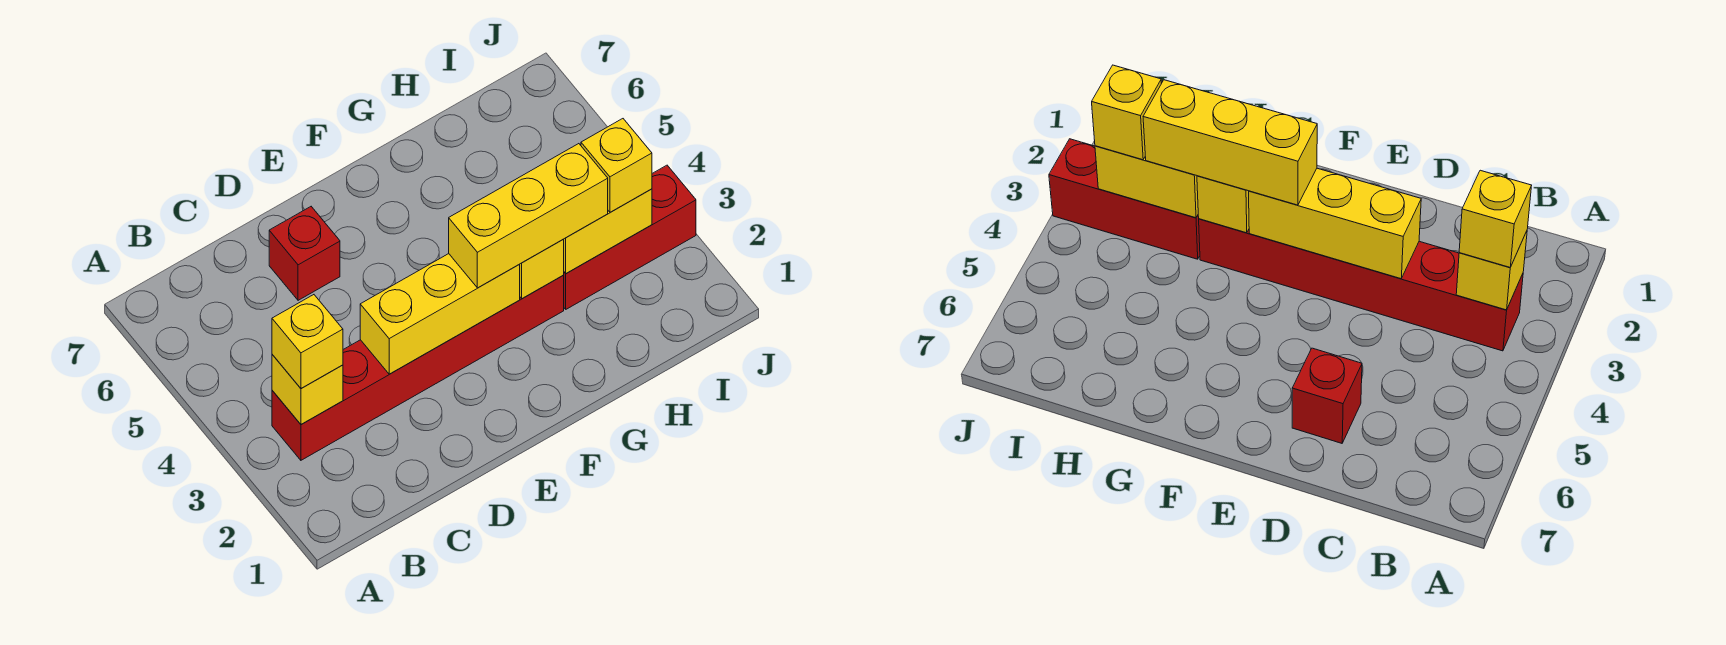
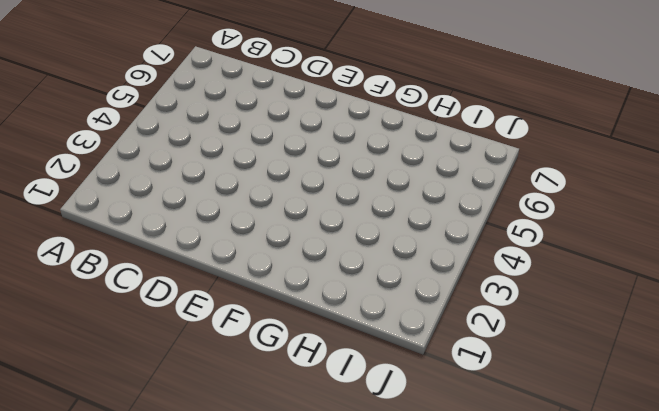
none -> red 1x6 brick [272,275,564,460]
none -> red 1x1 brick [269,207,340,300]

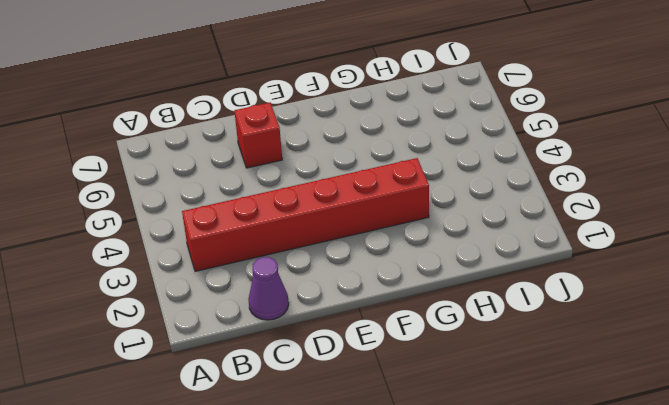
purple 1x1 cone [248,257,289,320] -> none
none -> red 1x3 brick [564,165,696,309]
none -> yellow 1x1 brick [272,355,343,424]

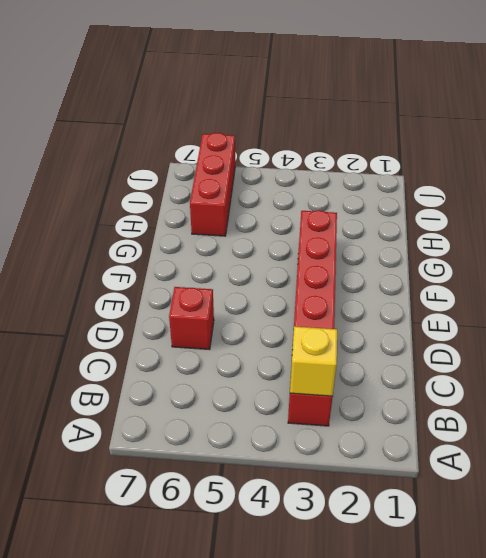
red 1x3 brick [190,133,235,236] -> red 1x3 brick moved to [564,165,696,309]
none -> yellow 1x3 brick [360,254,520,374]
none -> yellow 1x1 brick [519,239,564,299]

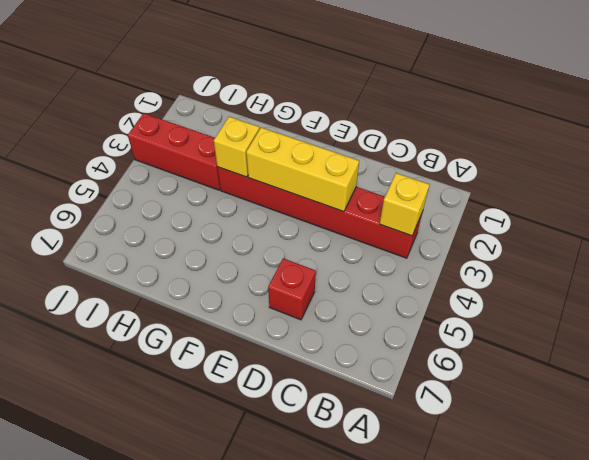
none -> yellow 1x2 brick [564,189,652,273]
none -> yellow 1x1 brick [272,295,343,388]

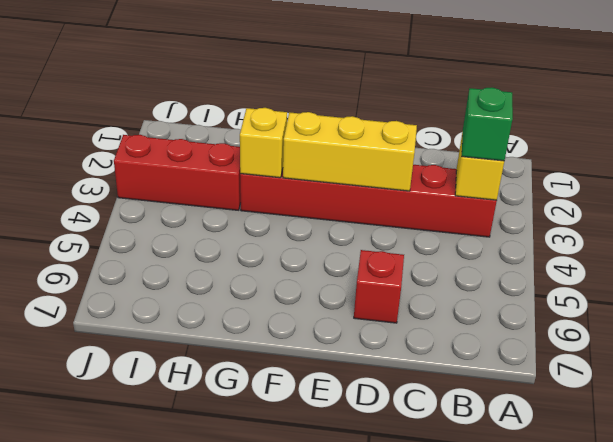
green 1x1 brick [462,87,513,161] -> yellow 1x1 brick [272,295,343,388]
none -> yellow 1x2 brick [564,189,652,273]
none -> yellow 1x3 brick [449,144,608,288]

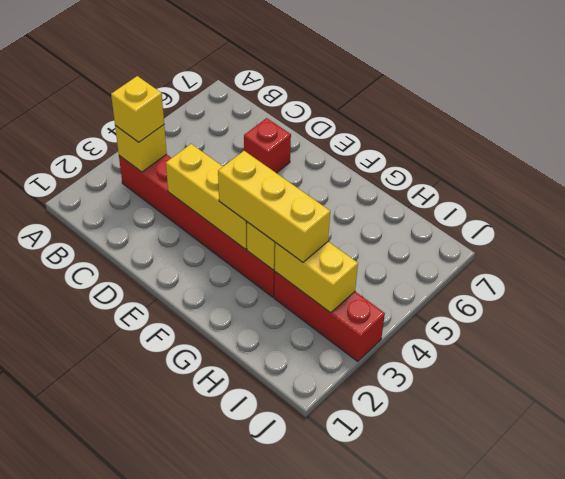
none -> yellow 1x1 brick [581,119,652,212]

